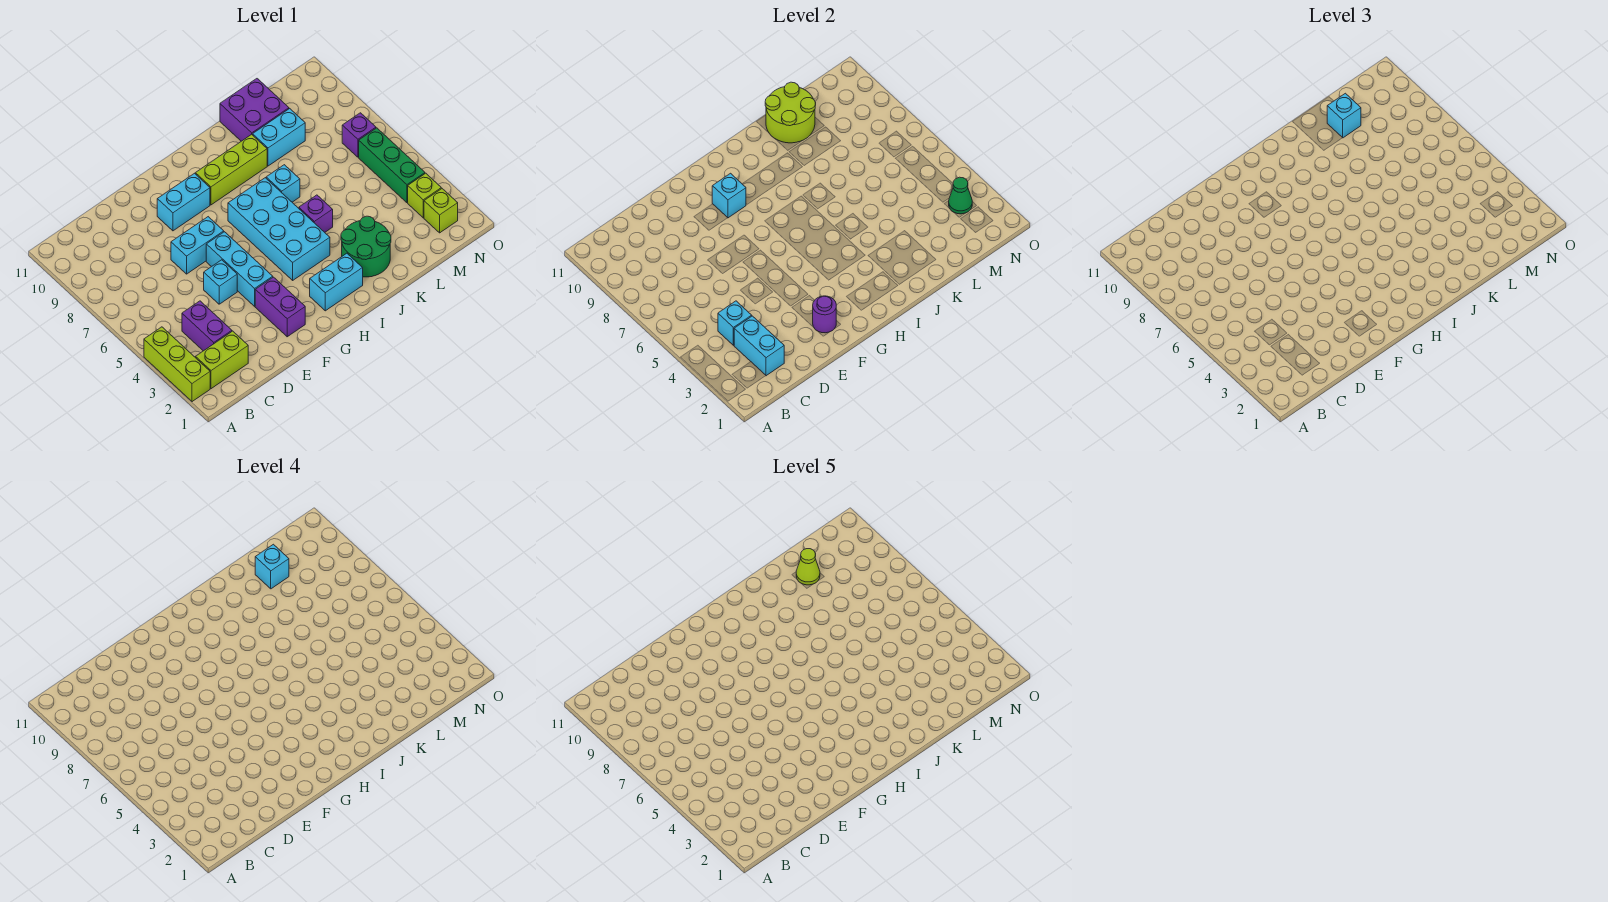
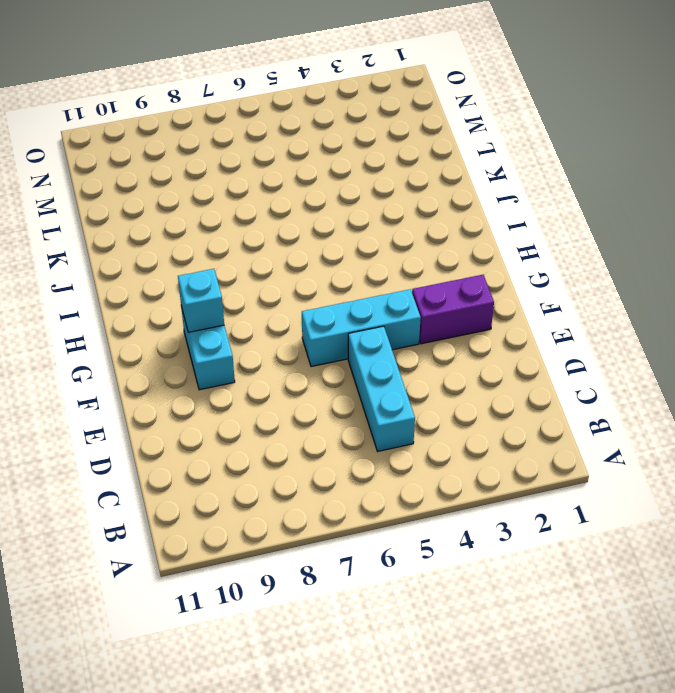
cyan 1x3 brick [348,326,415,451] -> cyan 1x1 brick [204,260,237,304]
none -> lime 1x3 brick [144,327,210,402]
none -> lime 1x2 brick [196,331,248,389]
none -> purple 1x2 brick [182,301,232,351]

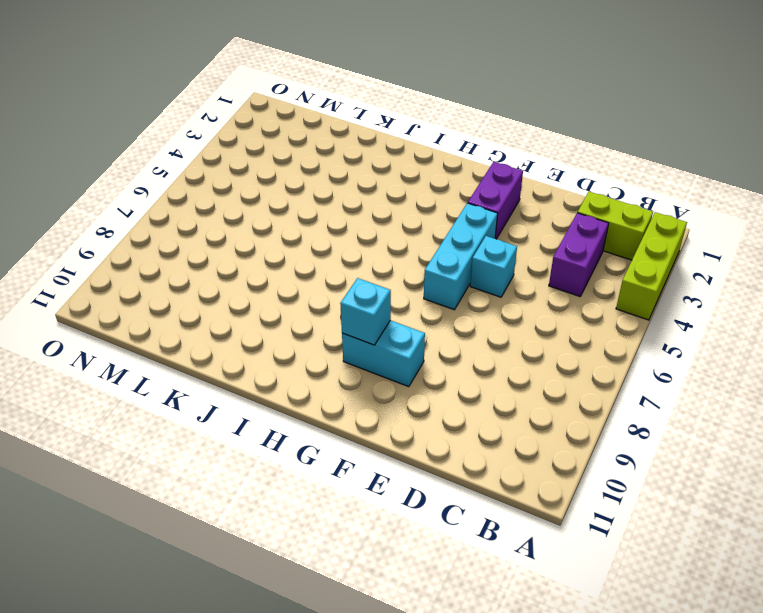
none -> cyan 1x2 brick [171,217,224,274]
none -> cyan 1x2 brick [310,253,363,311]
none -> cyan 2x4 brick [228,178,330,280]

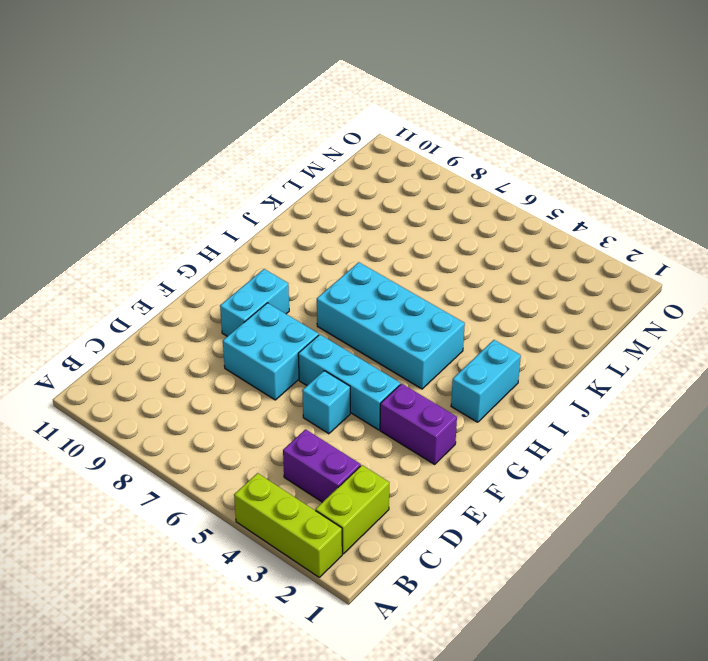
cyan 2x2 brick [223,303,319,400] -> cyan 1x2 brick [171,217,224,274]
none -> lime 1x3 brick [195,134,267,205]
none -> green 2x2 round brick [341,216,391,277]
none -> purple 1x1 brick [299,195,333,232]

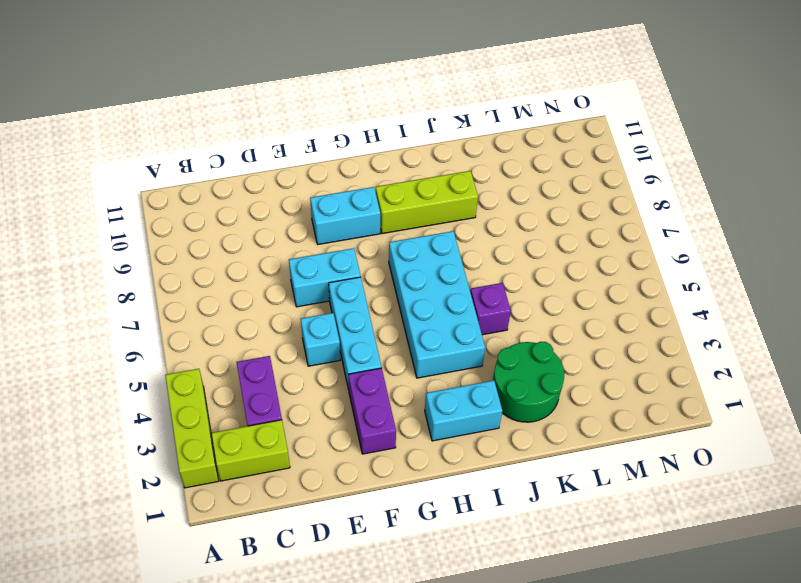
none -> cyan 1x1 brick [266,165,300,202]
none -> cyan 1x2 brick [253,109,305,166]
none -> purple 2x2 brick [220,79,289,141]

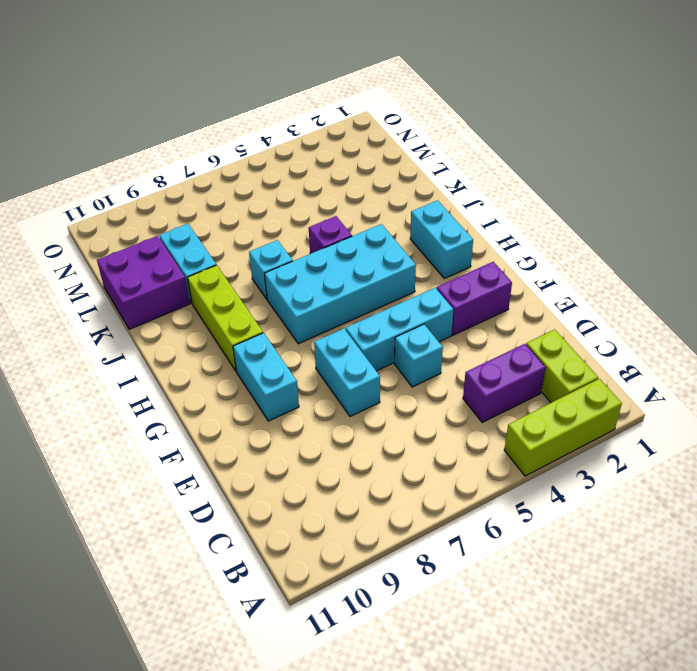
none -> green 2x2 round brick [341,216,391,277]
none -> lime 1x1 brick [424,189,458,233]
none -> lime 1x1 brick [408,173,441,218]

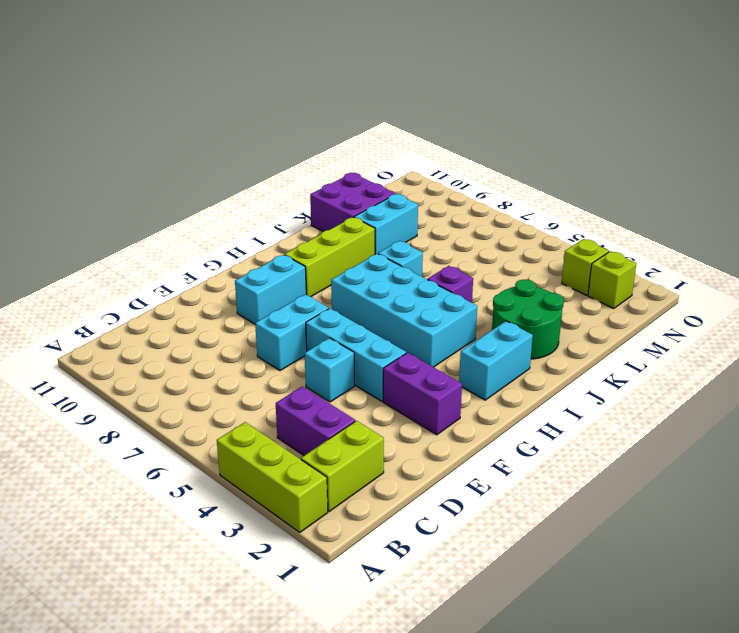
none -> green 1x3 brick [359,128,425,203]
none -> purple 1x1 brick [342,113,376,157]
none -> cyan 1x2 brick [734,316,784,376]

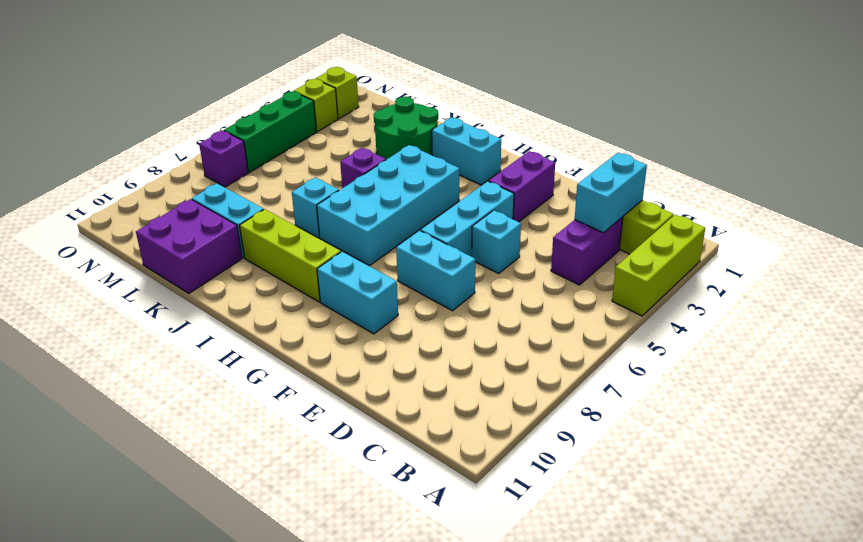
none -> cyan 1x1 brick [718,301,752,345]
none -> purple 1x1 round brick [813,296,836,333]
none -> cyan 1x1 brick [712,173,746,218]

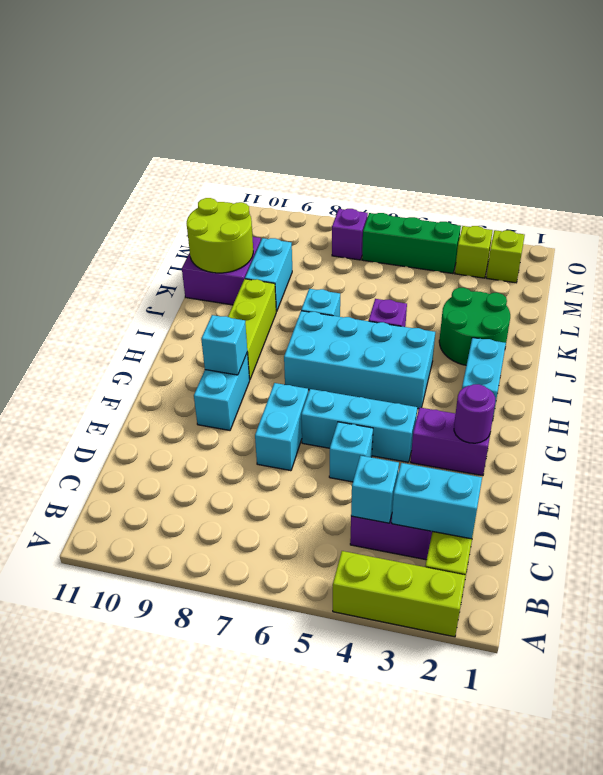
none -> green 1x1 cone [949,177,972,214]
none -> cyan 1x1 brick [1327,93,1361,138]
none -> cyan 1x1 brick [255,544,289,589]

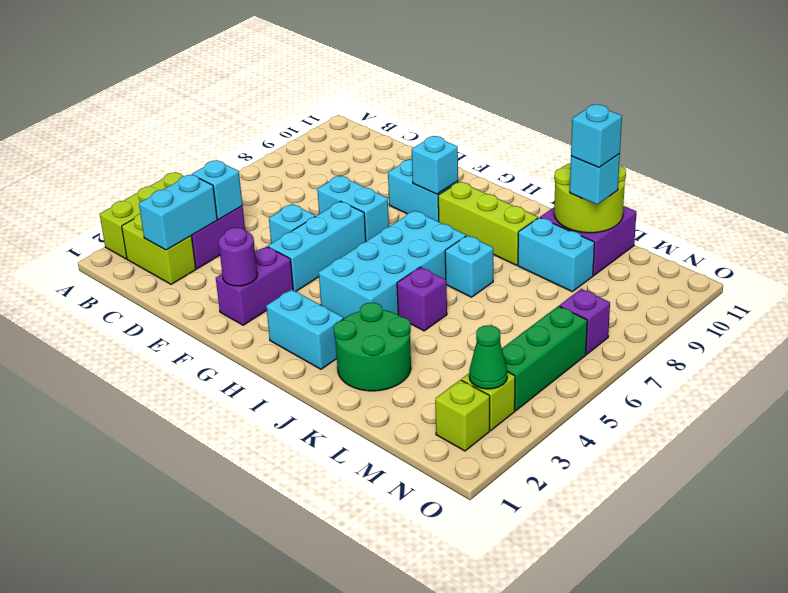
none -> lime 1x1 cone [796,549,820,585]

